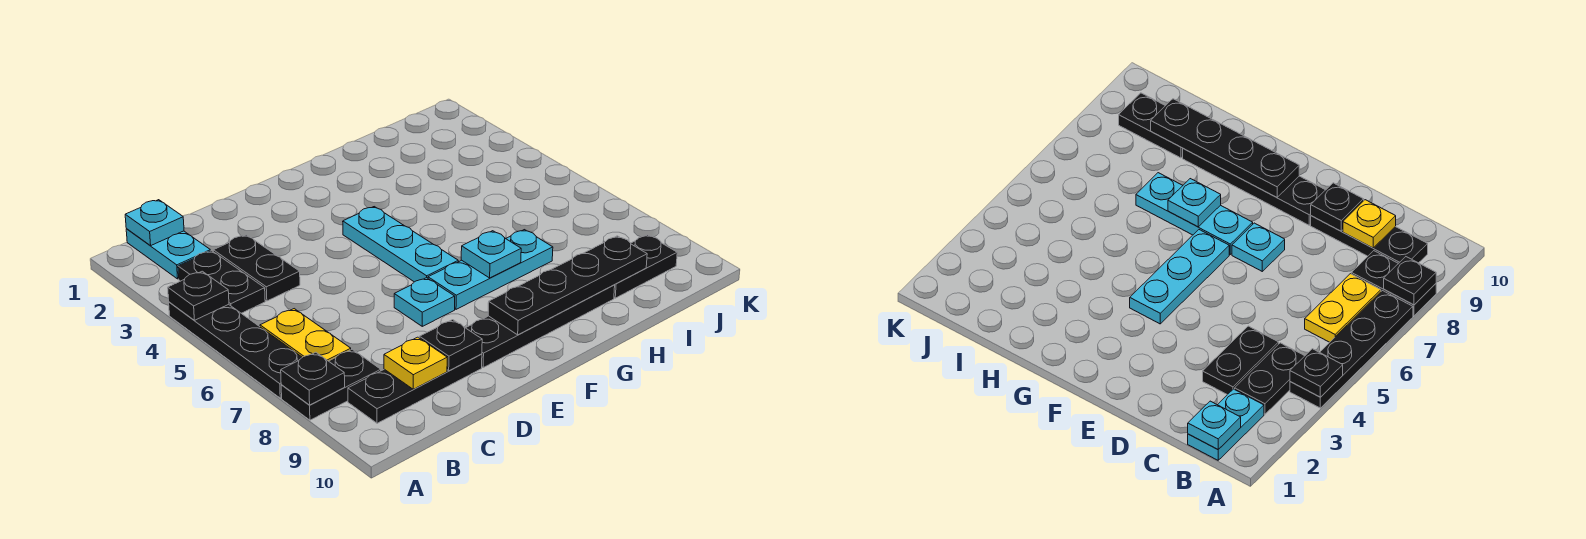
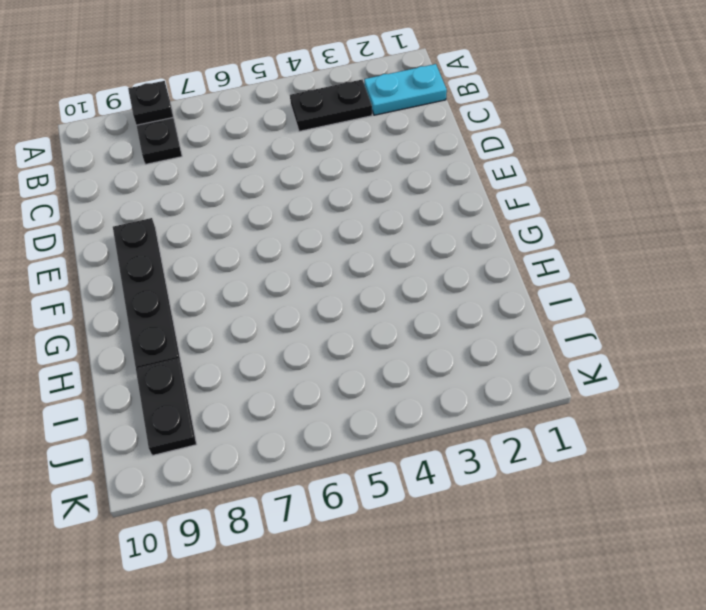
none -> black 1x4 plate [169,302,302,398]
none -> yellow 1x2 plate [260,309,351,361]
none -> black 1x3 plate [348,354,482,423]

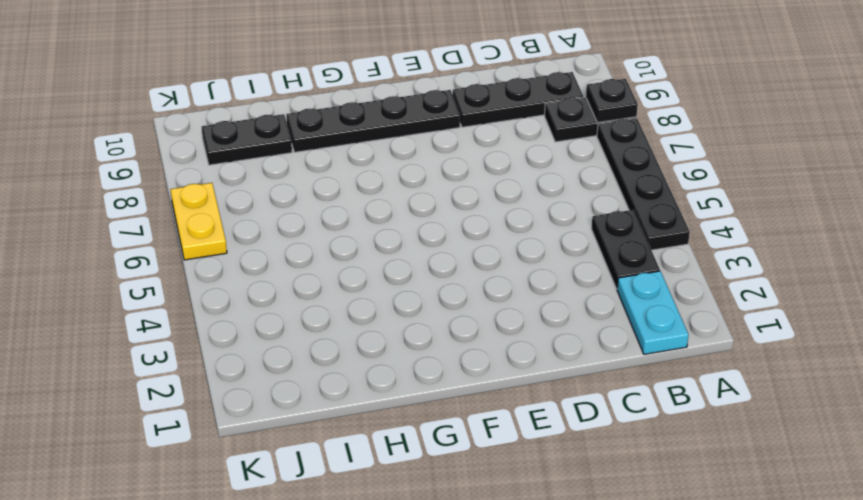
yellow 1x2 plate [170,183,227,260] -> yellow 1x2 plate moved to [260,309,351,361]
none -> black 1x2 plate [213,235,300,301]
none -> cyan 1x1 plate [394,278,455,326]
none -> cyan 1x3 plate [343,207,458,282]

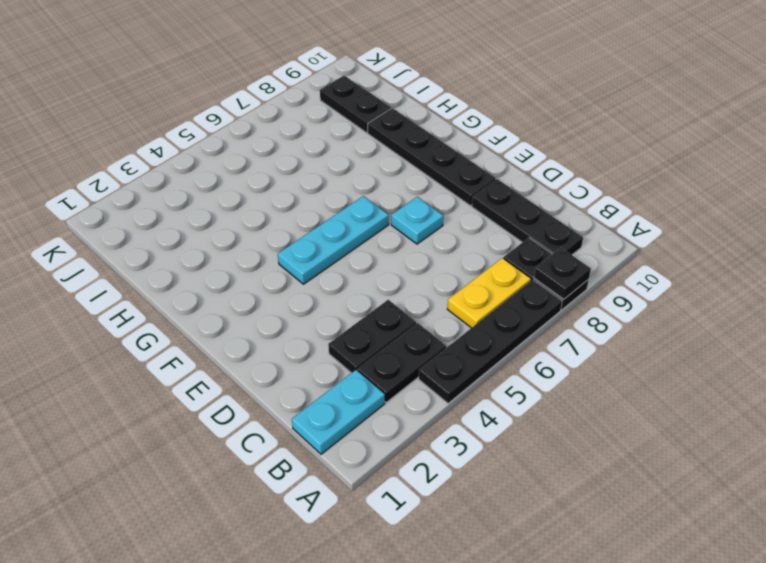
none -> cyan 1x3 plate [428,230,553,309]
none -> black 1x1 plate [168,271,229,320]
none -> cyan 1x1 plate [125,200,184,245]

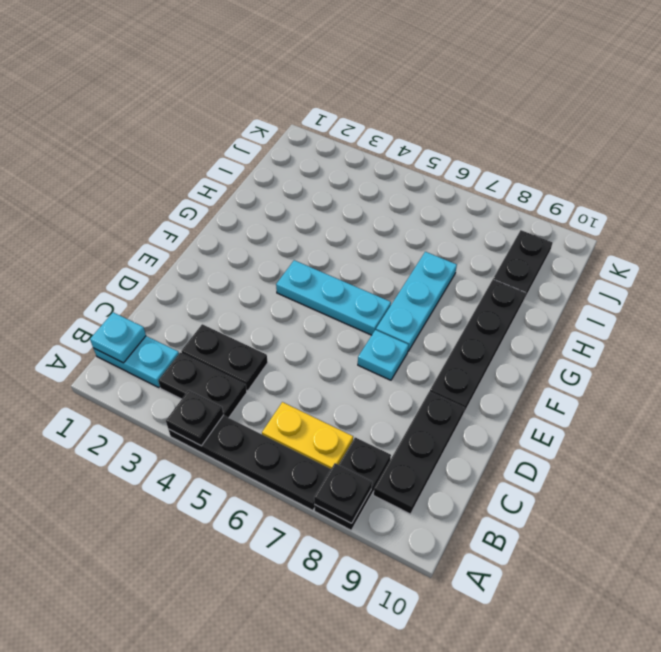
none -> yellow 1x1 plate [384,337,447,389]
none -> black 1x1 plate [419,320,482,371]
none -> black 1x4 plate [488,236,647,335]

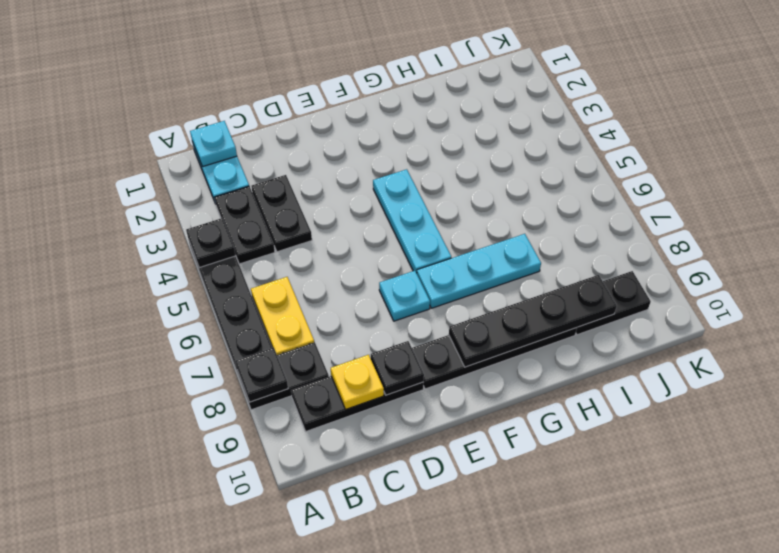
none -> cyan 1x1 plate [461,231,521,278]

